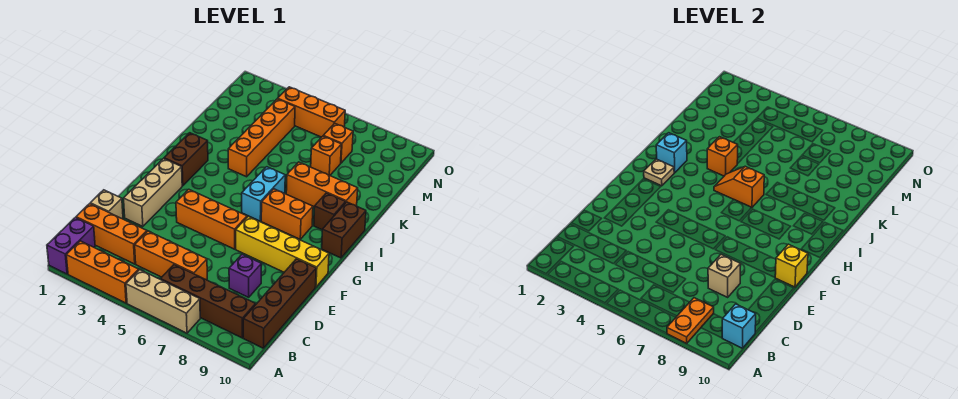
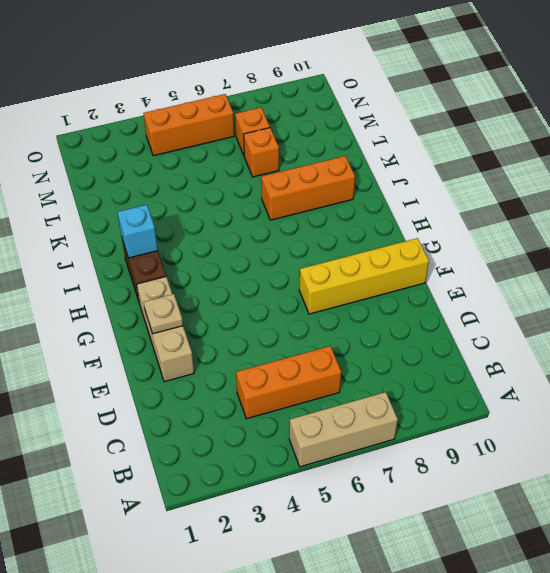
tan 1x1 plate [144,294,183,334] -> tan 1x1 plate moved to [644,159,674,186]
none -> purple 1x2 brick [47,218,95,274]
none -> orange 1x3 brick [66,241,139,303]
none -> brown 1x4 brick [161,265,256,338]
none -> brown 1x4 brick [243,259,316,348]

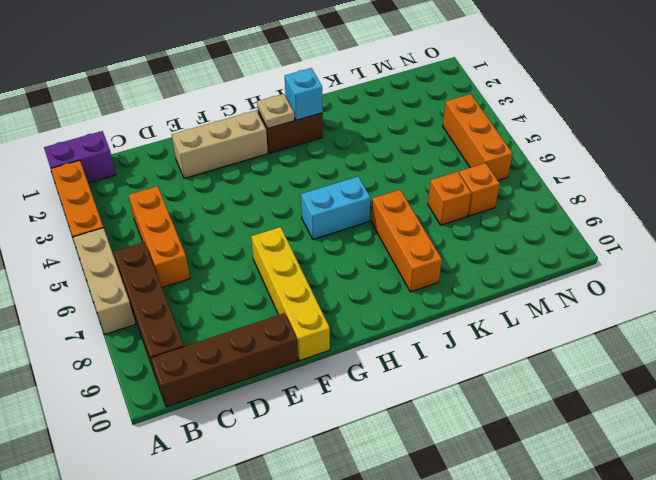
none -> orange 1x3 brick [76,204,147,264]
none -> tan 1x1 brick [90,190,123,219]
none -> purple 1x1 brick [229,254,262,297]
none -> orange 1x3 brick [176,189,247,249]

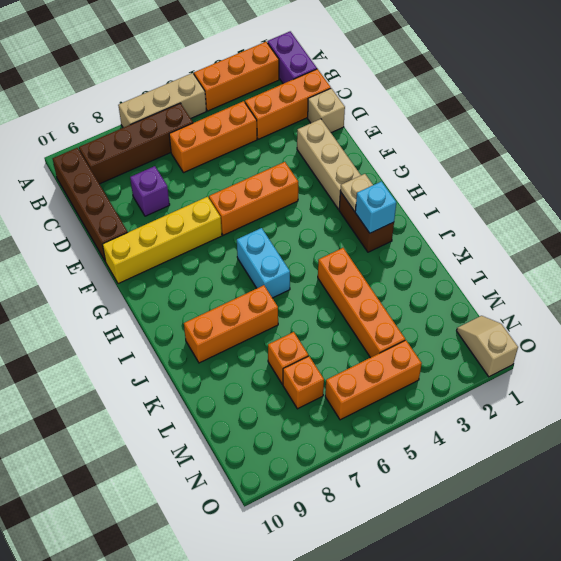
tan 1x2 slope [457,316,518,377] -> none
none -> orange 1x2 brick [261,189,313,239]
none -> brown 1x2 brick [322,202,366,258]
none -> brown 1x1 brick [314,193,346,230]
none -> orange 1x2 plate [667,298,714,343]

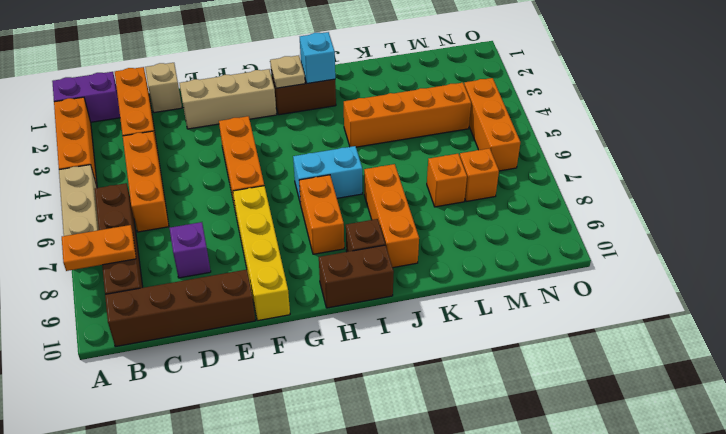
none -> cyan 1x1 brick [722,304,756,348]
none -> tan 1x1 brick [708,254,741,297]
none -> yellow 1x1 brick [775,244,808,287]
none -> orange 1x2 slope [714,166,764,208]

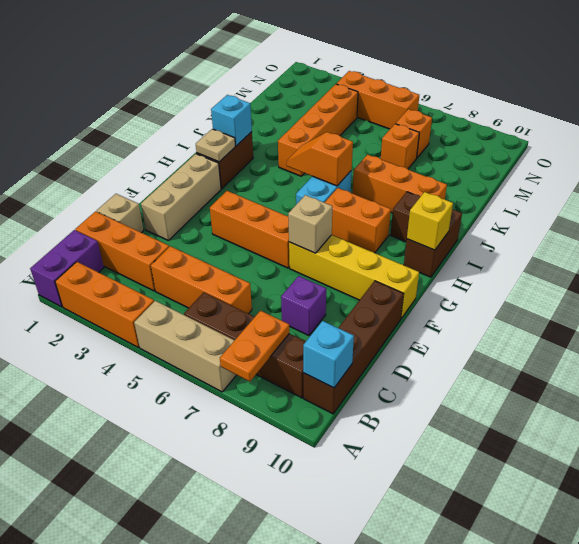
tan 1x1 brick [288,195,332,253] -> tan 1x1 brick moved to [708,254,741,297]
yellow 1x1 brick [407,192,453,250] -> yellow 1x1 brick moved to [775,244,808,287]
none -> orange 1x1 brick [707,137,738,176]

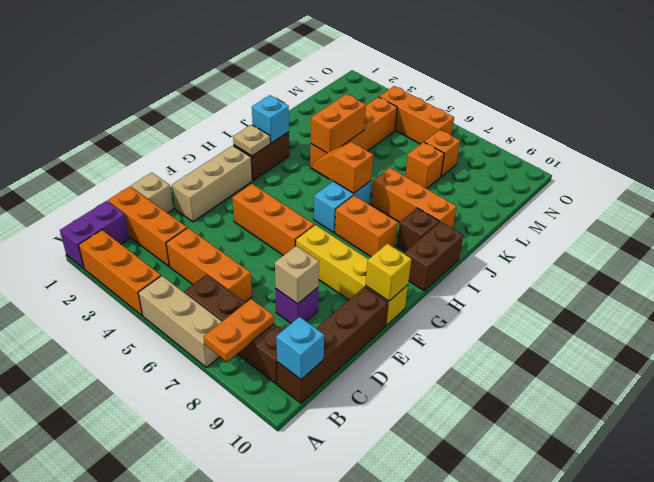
orange 1x2 brick [311,94,366,153] -> orange 1x1 brick [707,137,738,176]

